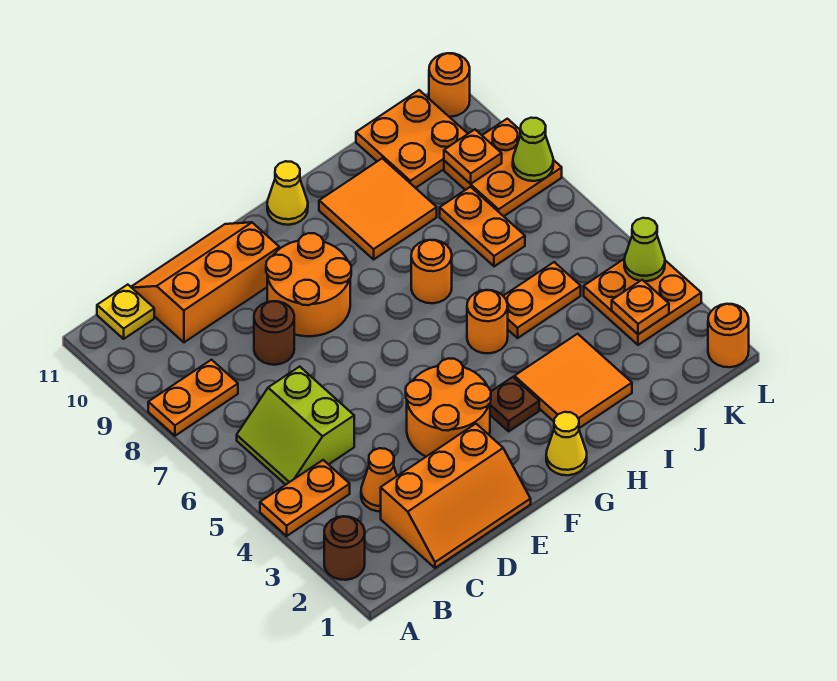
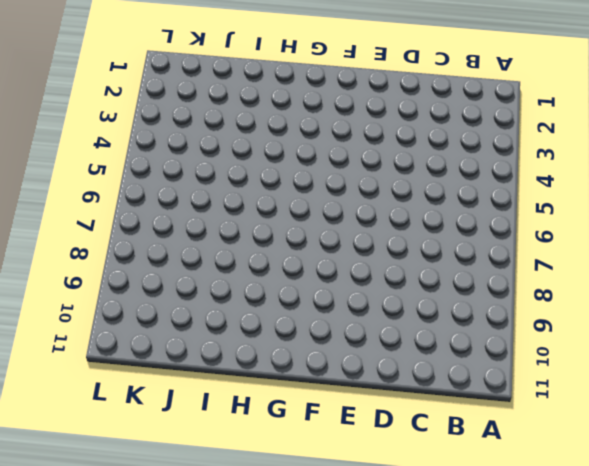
none -> brown 1x1 round brick [324,516,365,580]
none -> orange 1x2 plate [260,460,350,536]
none -> orange 1x2 plate [148,360,238,436]

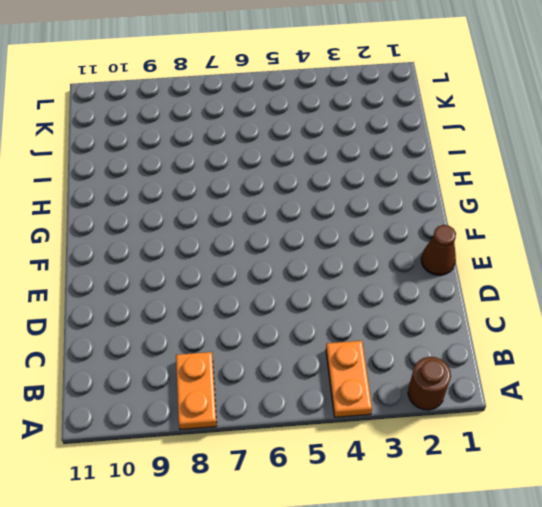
brown 1x1 cone [421,225,456,275] -> orange 2x3 slope [381,424,531,568]
none -> lime 2x2 slope [237,367,354,485]
none -> yellow 1x1 plate [97,285,154,339]
none -> orange 1x1 cone [361,448,397,511]

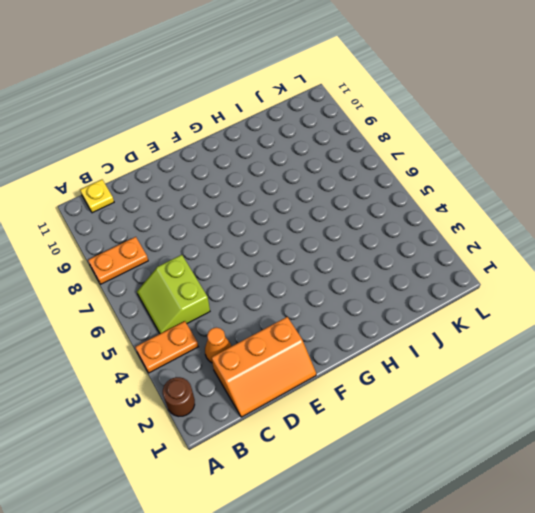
none -> orange 2x3 slope [131,222,279,342]
none -> brown 1x1 round brick [254,301,294,365]
none -> orange 2x2 round brick [406,358,491,457]

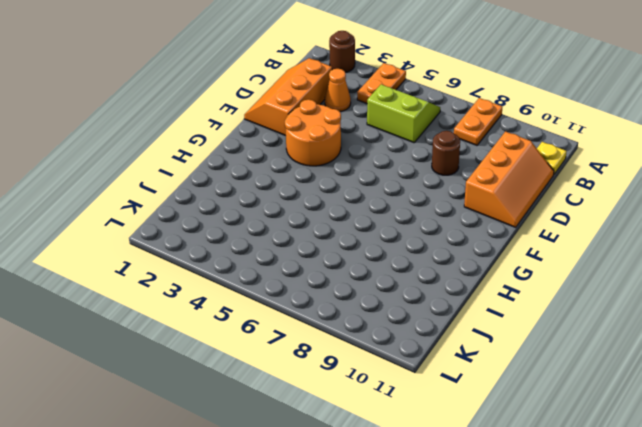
none -> orange 2x2 round brick [266,233,351,336]
none -> yellow 1x1 cone [546,412,587,475]
none -> brown 1x1 plate [490,377,539,431]

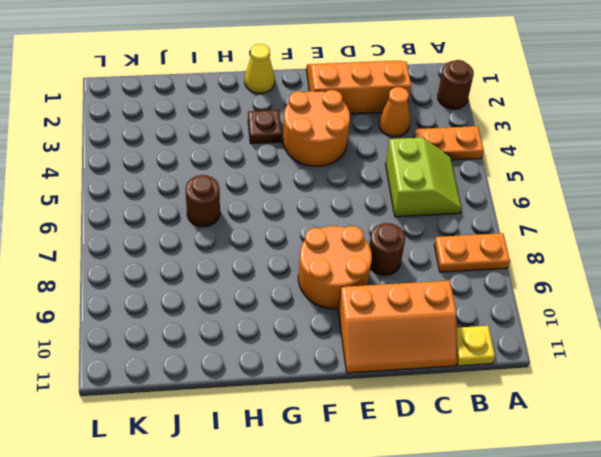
brown 1x1 round brick [186,175,220,227] -> none
none -> yellow 1x1 cone [267,161,308,225]
none -> orange 2x2 tile [514,334,632,428]
none -> orange 1x1 round brick [467,290,508,353]

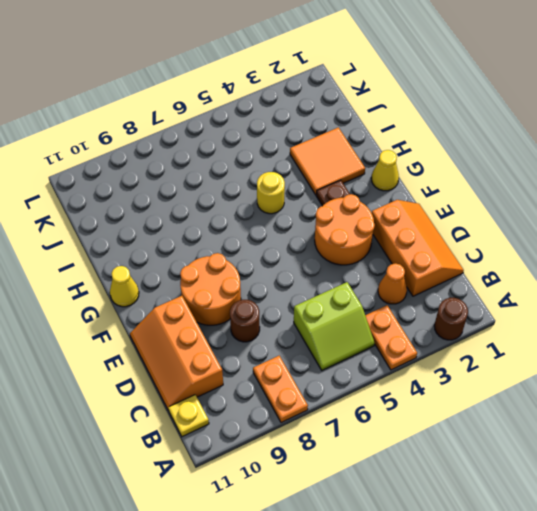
yellow 1x1 round brick [257,172,285,214] -> orange 1x1 round brick [467,290,508,353]
none -> orange 1x1 round brick [411,240,452,303]
none -> orange 2x2 tile [319,158,437,259]
none -> orange 1x2 plate [504,262,581,338]

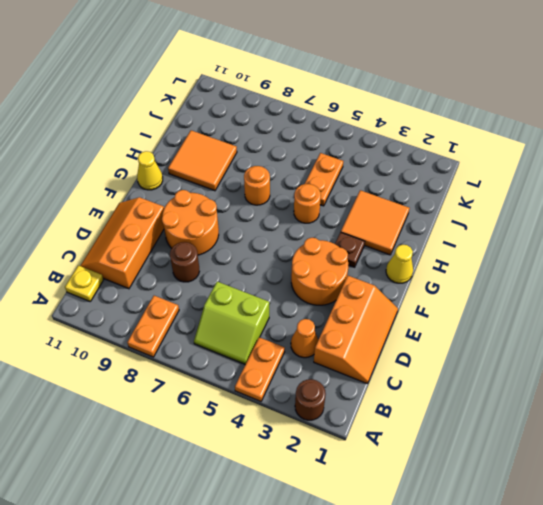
none -> orange 1x2 plate [440,187,525,266]
none -> orange 2x2 plate [356,90,468,188]
none -> orange 2x2 plate [584,259,701,345]

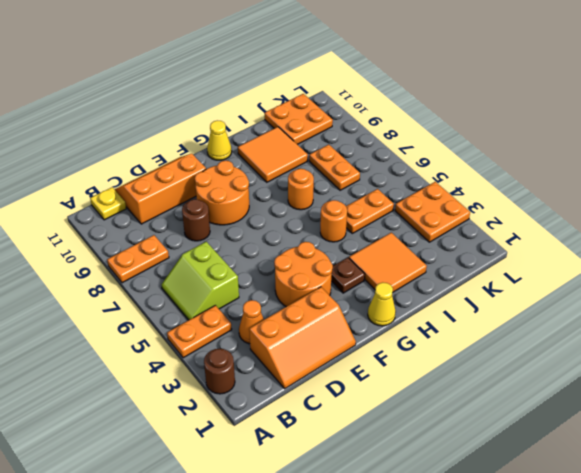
none -> orange 2x2 plate [444,119,562,216]
none -> orange 1x1 round brick [708,304,749,367]
none -> orange 1x1 round brick [429,53,470,117]

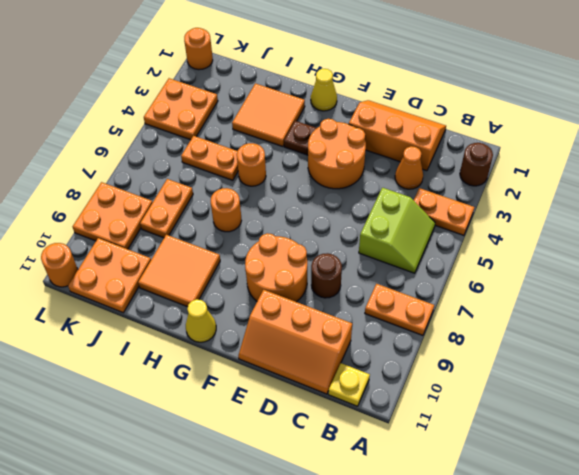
none -> orange 1x1 plate [612,280,669,334]
none -> orange 1x1 plate [444,130,502,184]
none -> lime 1x1 cone [624,218,665,281]

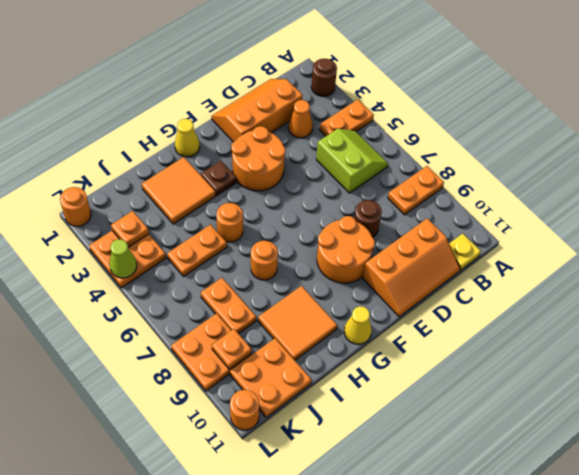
none -> lime 1x1 cone [513,118,553,181]

